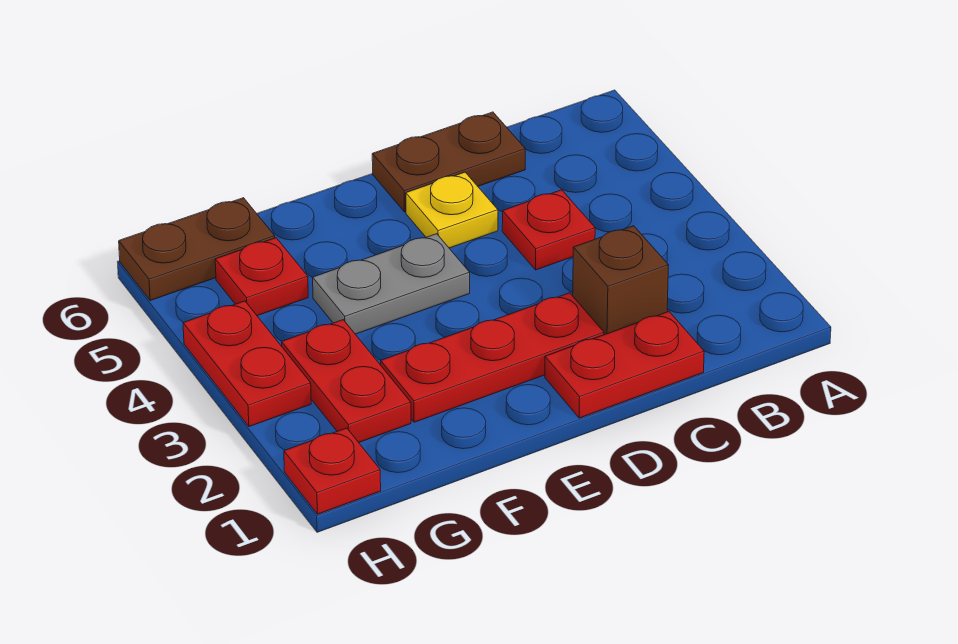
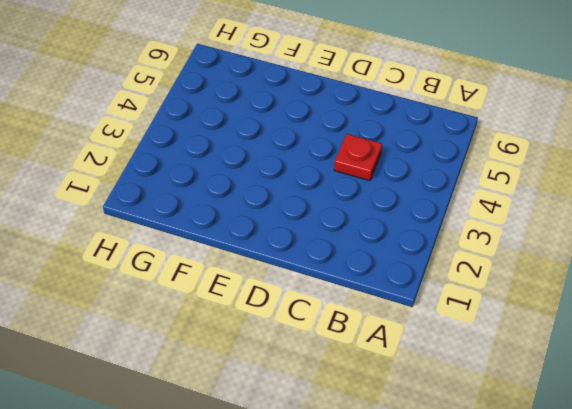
none -> red 1x2 plate [545,312,704,418]
none -> brown 1x1 brick [573,226,669,335]
none -> brown 1x2 plate [372,112,525,212]

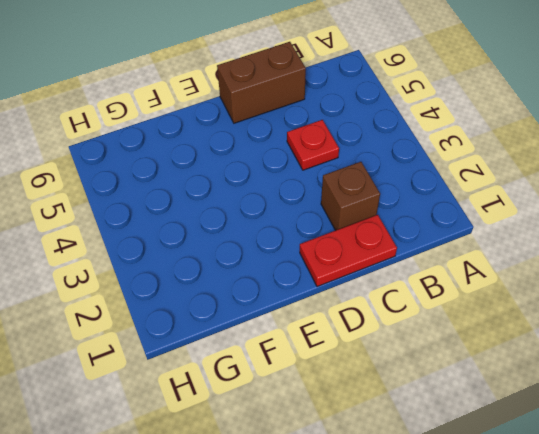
brown 1x2 brick [217,42,306,123] -> brown 1x2 plate [372,112,525,212]
none -> red 1x3 plate [381,293,604,422]
none -> yellow 1x1 plate [406,172,498,248]
none -> grey 1x2 plate [313,234,470,334]

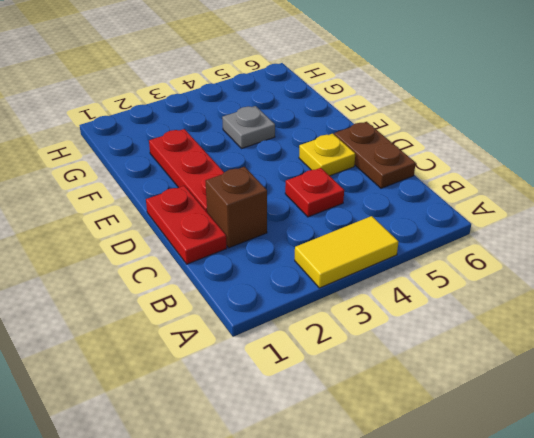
yellow 1x2 tile [295,216,399,288] -> none
grey 1x1 plate [222,106,275,149] -> grey 1x2 plate [313,234,470,334]
none -> red 1x2 plate [282,320,411,442]
none -> red 1x1 plate [215,238,308,316]
none -> brown 1x2 plate [119,198,275,301]

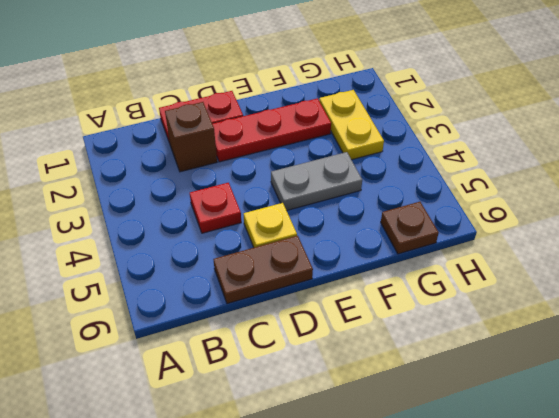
yellow 1x2 plate [319,90,384,160] -> red 1x2 plate [282,320,411,442]
brown 1x1 plate [381,202,439,254] -> brown 1x2 plate [119,198,275,301]
none -> red 1x1 plate [215,238,308,316]
none -> red 1x1 plate [284,428,381,514]
none -> red 1x2 plate [183,301,311,427]

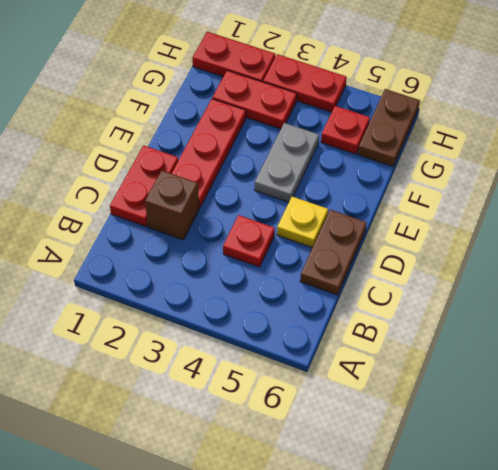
red 1x2 plate [193,32,275,82] -> red 1x1 plate [284,428,381,514]

